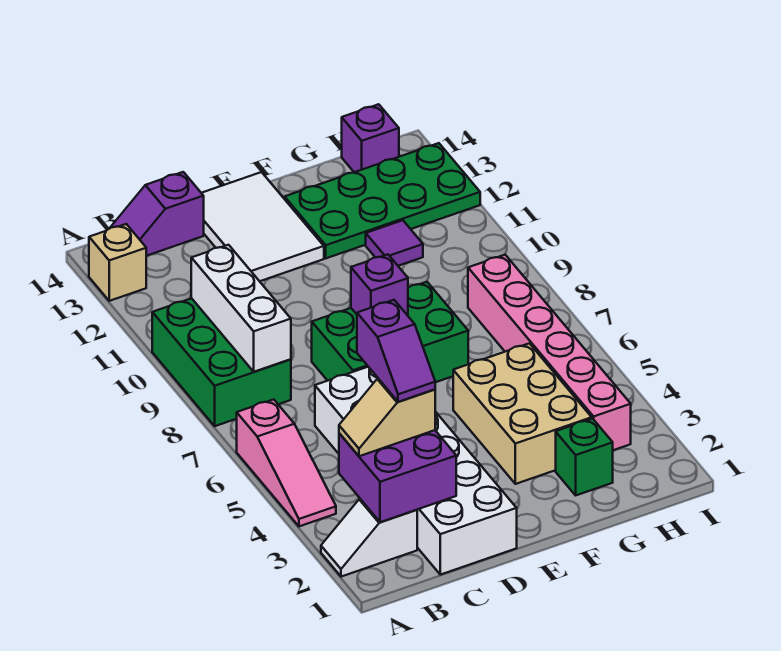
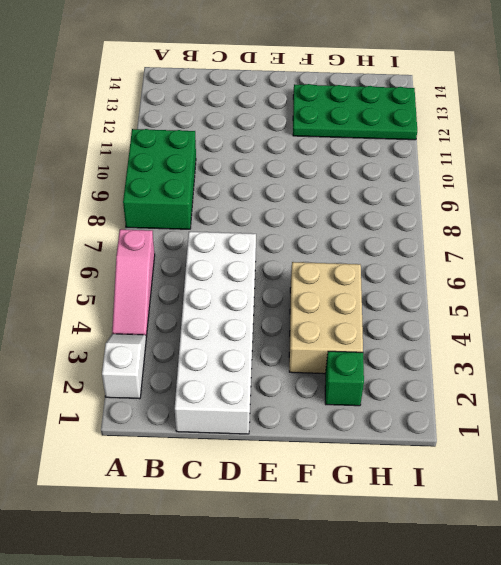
white 1x2 slope [102,334,146,399] -> white 1x2 slope turned to [321,499,417,577]
none -> tan 1x1 brick [89,224,146,301]
none -> purple 1x2 slope [109,172,204,256]
none -> green 2x3 brick [312,282,468,382]

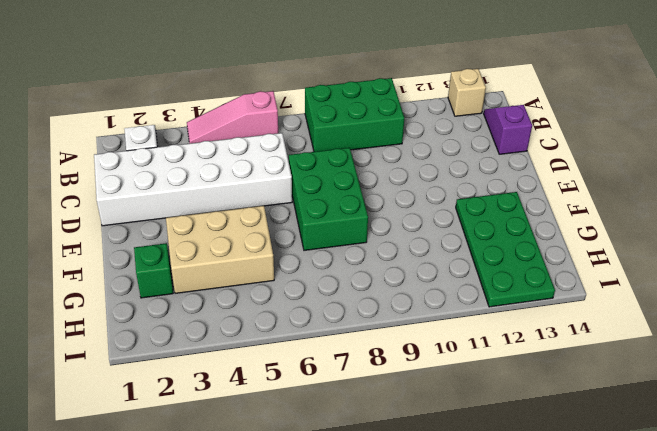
none -> white 2x3 tile [202,172,324,281]
none -> purple 1x1 tile [366,220,423,266]
none -> pink 1x6 brick [468,255,631,450]

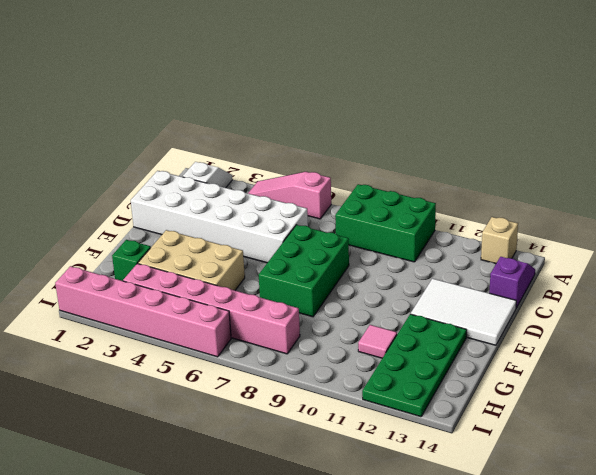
pink 1x1 tile [358,325,397,358] -> purple 1x1 tile [366,220,423,266]
pink 1x6 brick [55,266,231,357] -> none
none -> purple 1x1 brick [342,104,399,172]
none -> purple 2x2 brick [339,430,456,522]
none -> white 1x3 brick [191,245,291,372]

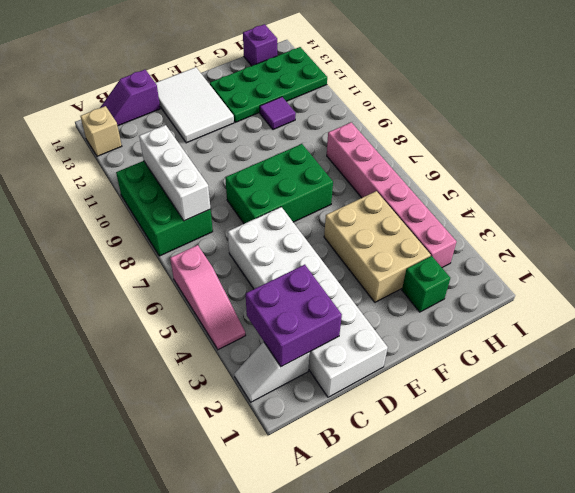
none -> purple 1x1 brick [351,254,408,316]
none -> tan 1x2 slope [339,379,435,456]
none -> purple 1x2 slope [357,300,435,402]

